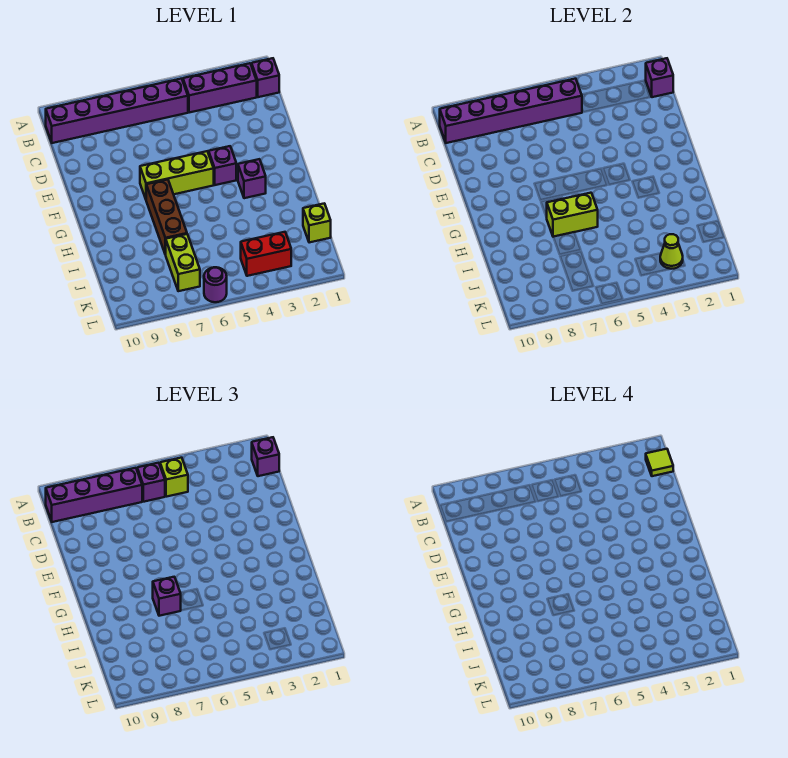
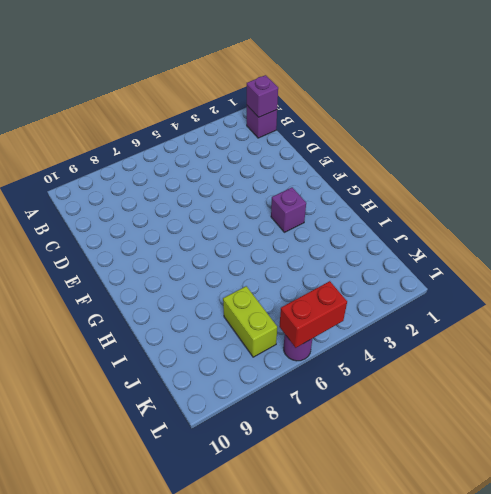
red 1x2 brick [279,281,347,348] -> red 1x2 brick moved to [241,232,291,276]
none -> purple 1x3 brick [183,63,257,113]
none -> purple 1x6 brick [46,79,188,143]
none -> purple 1x1 brick [209,146,236,185]

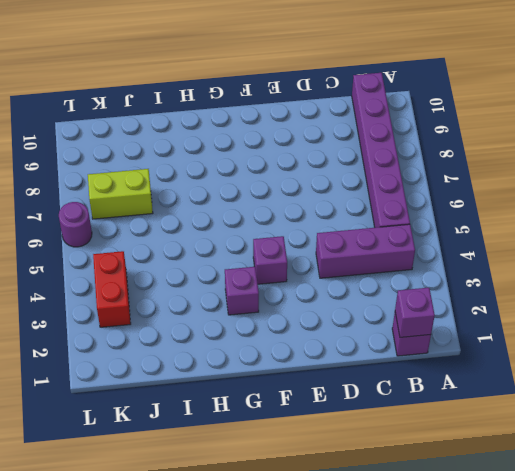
purple 1x3 brick [316,224,415,278] -> purple 1x3 brick turned to [183,63,257,113]
none -> lime 1x3 brick [140,151,214,199]
none -> brown 1x3 brick [146,180,187,255]
none -> lime 1x1 brick [303,203,331,243]

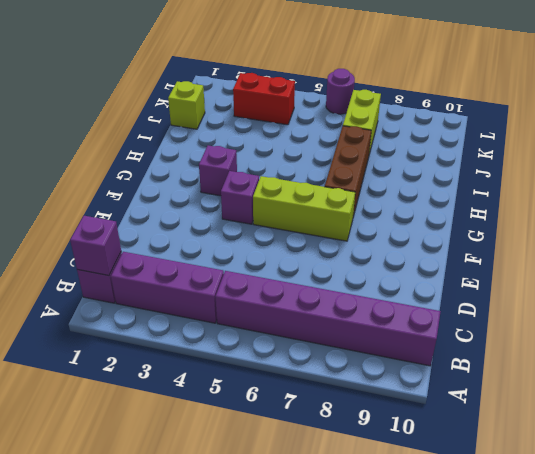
none -> purple 1x6 brick [440,79,582,143]
none -> lime 1x2 brick [547,193,598,237]
none -> lime 1x1 cone [660,234,683,269]

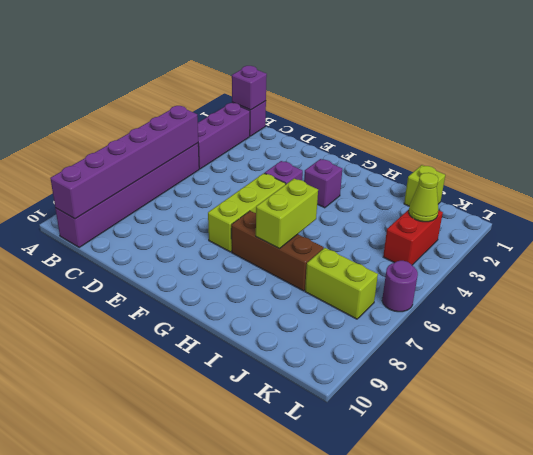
none -> purple 1x1 brick [252,437,279,476]
none -> lime 1x1 brick [160,458,188,497]
none -> purple 1x1 brick [137,463,165,502]

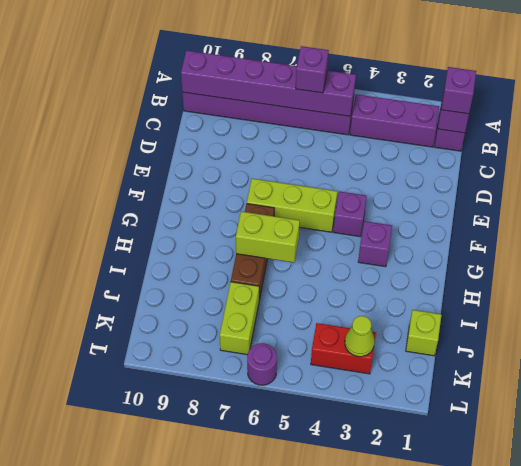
none -> lime 1x1 brick [160,458,188,497]
none -> purple 1x4 brick [46,468,142,522]
none -> purple 1x1 brick [153,577,181,616]

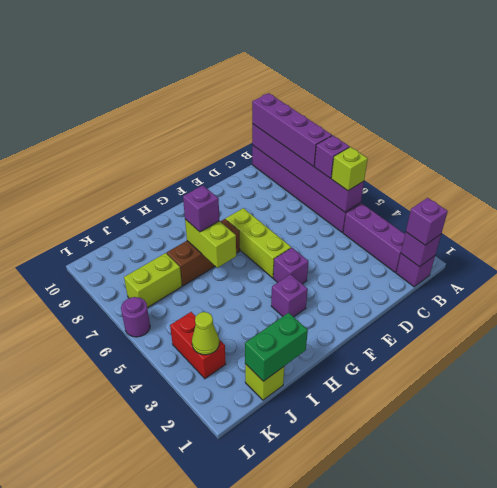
green 1x2 brick [245,313,308,381] -> none
none -> lime 1x1 tile [646,449,673,476]

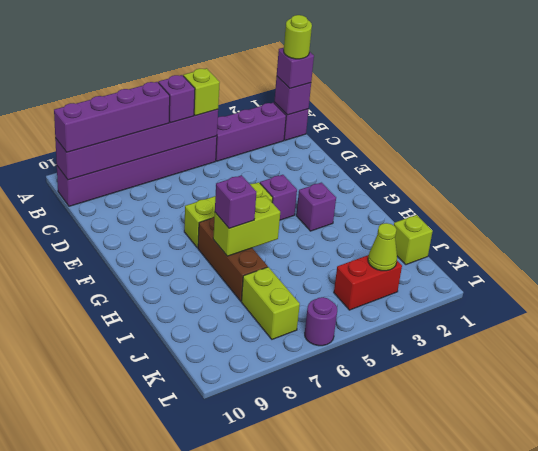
lime 1x1 round brick [284,15,312,59] -> lime 1x1 tile [646,449,673,476]

